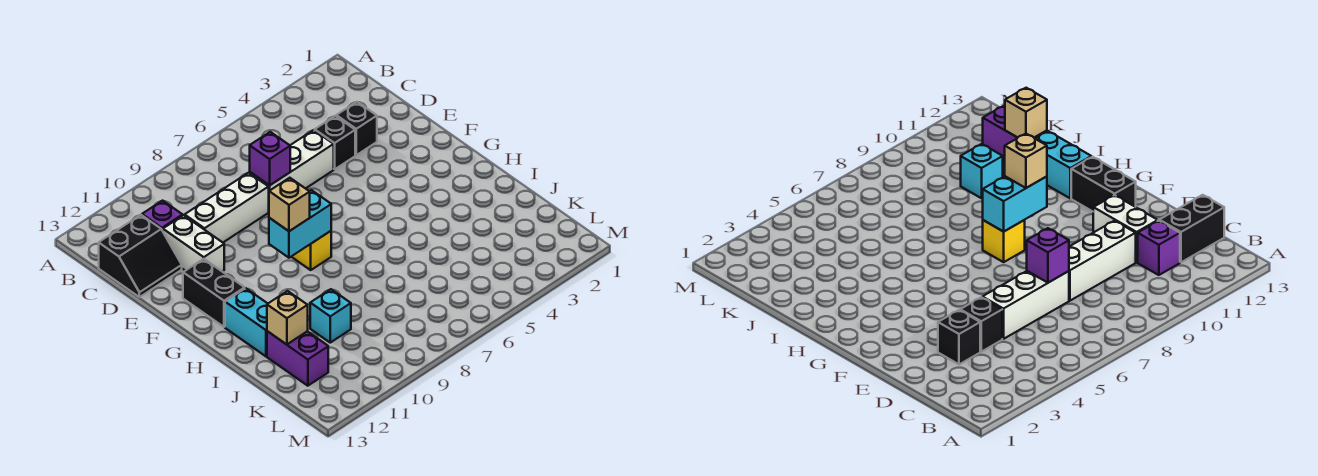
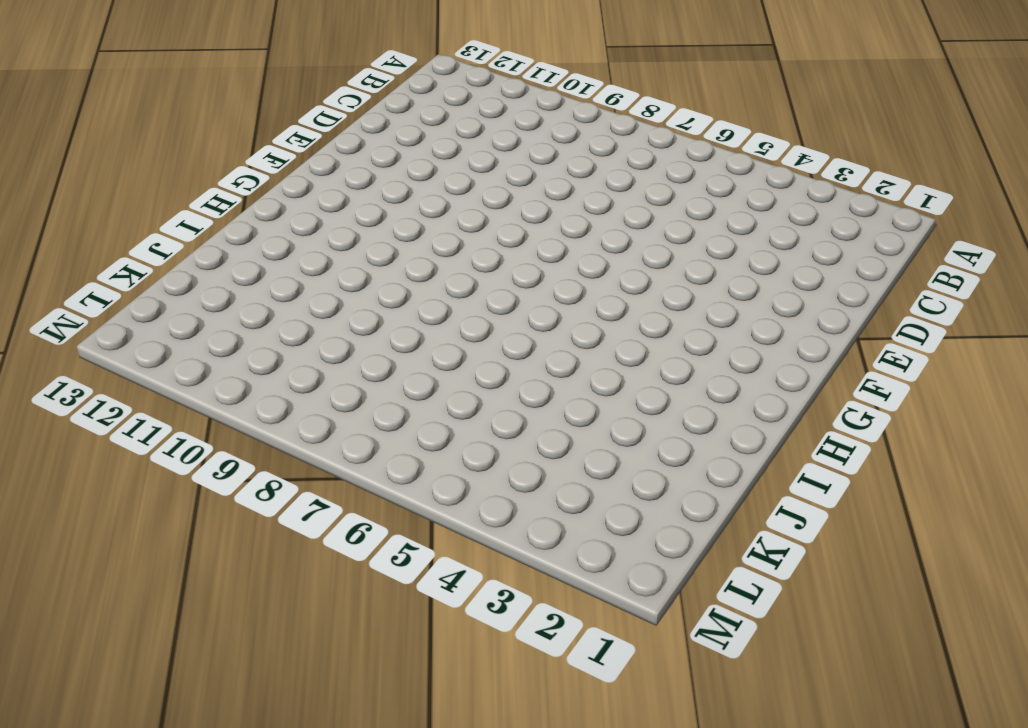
none -> purple 1x1 brick [142,201,183,231]
none -> black 2x2 slope [99,215,182,297]
none -> black 1x1 brick [336,102,377,155]

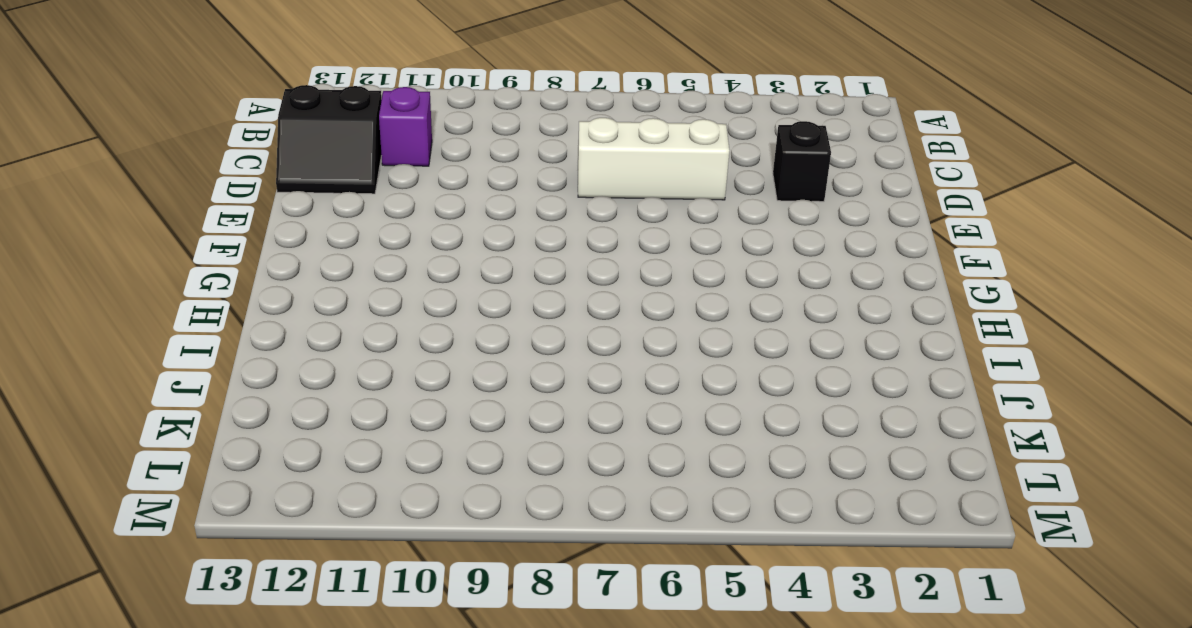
none -> black 1x1 brick [315,116,355,169]
none -> white 1x3 brick [185,173,269,242]
none -> white 1x2 brick [163,215,224,272]

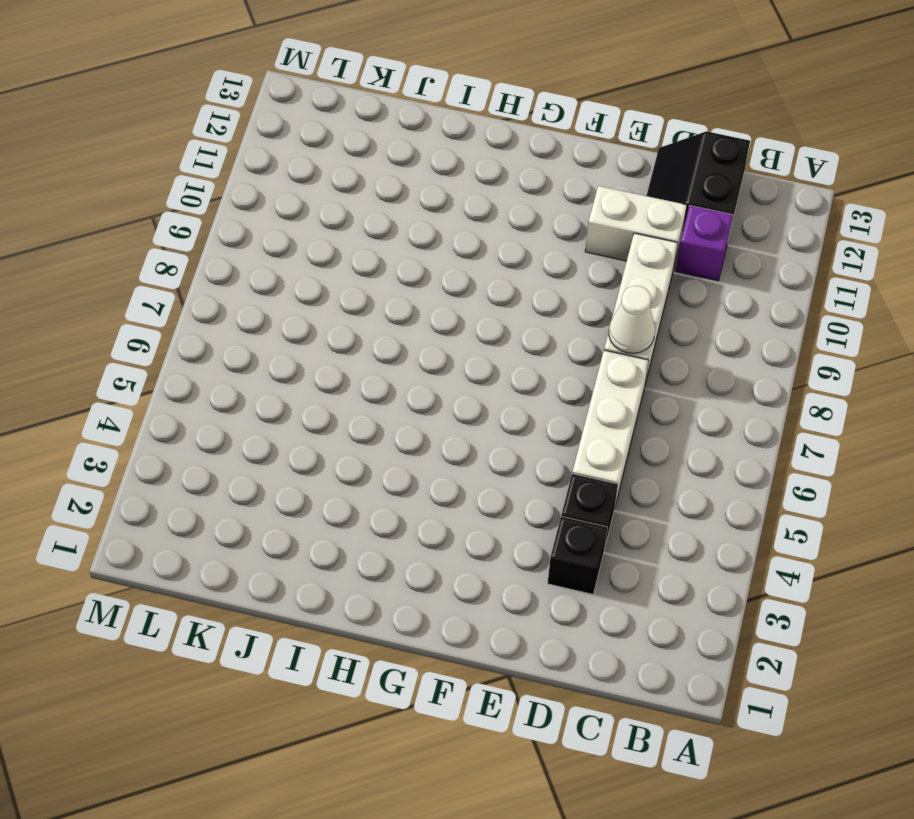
white 1x1 cone [609,286,655,353] -> none
none -> black 1x2 brick [183,259,245,327]
none -> yellow 1x1 brick [291,231,331,270]
none -> cyan 1x2 brick [225,288,268,356]

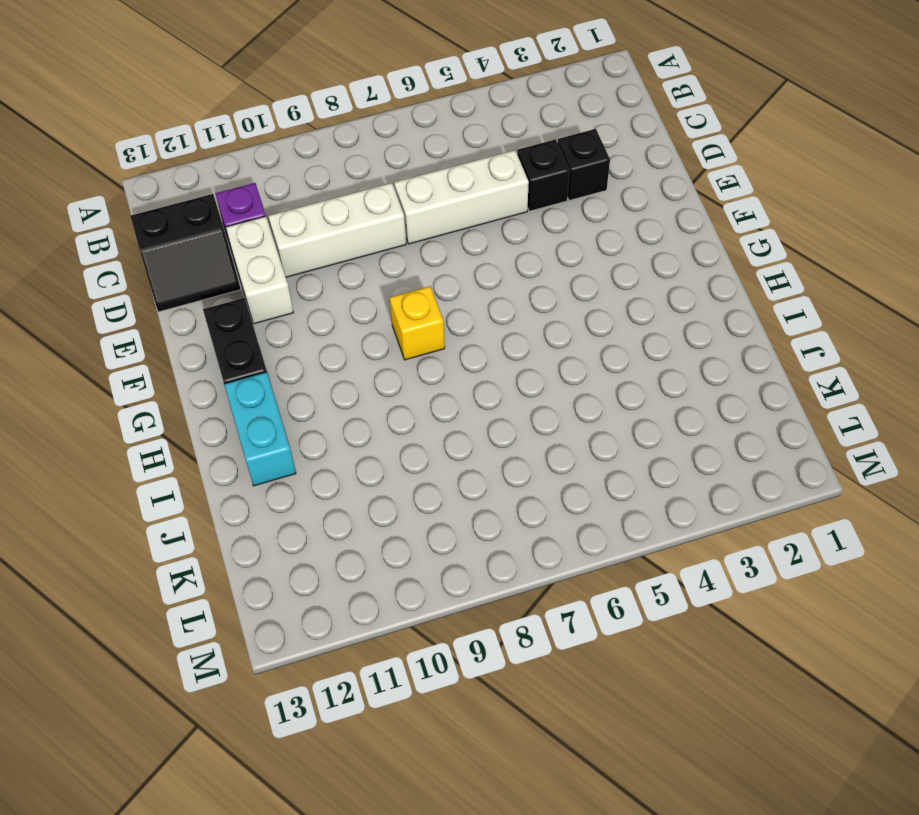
none -> cyan 1x1 brick [310,289,351,343]
none -> purple 1x2 brick [267,331,328,386]
none -> purple 1x1 brick [250,132,290,186]

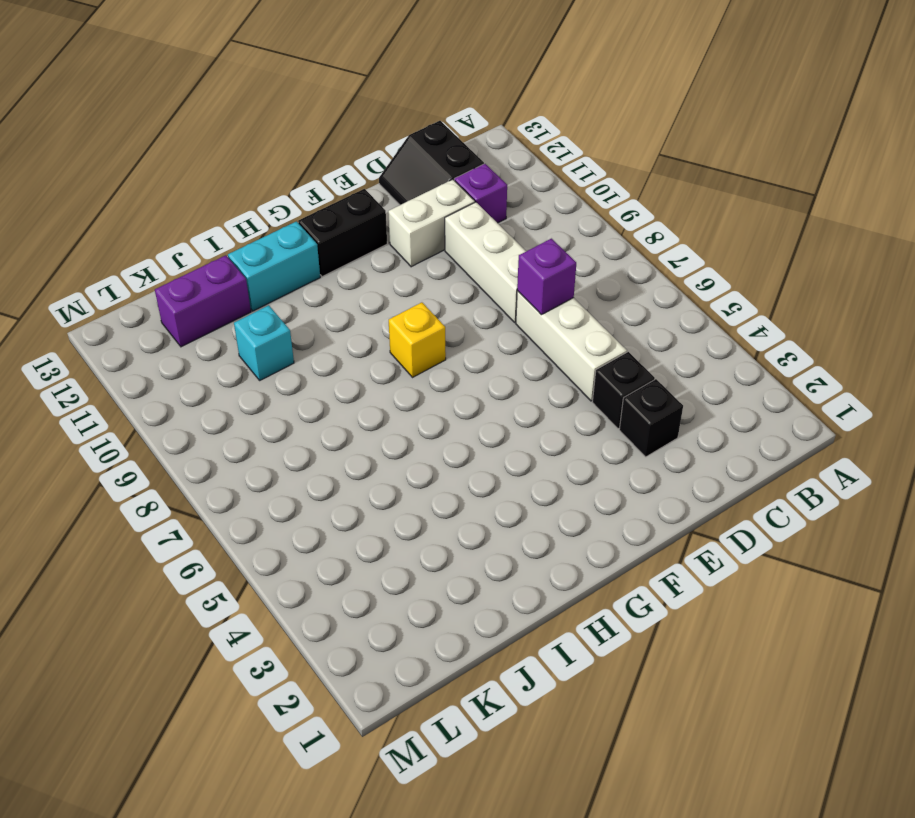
none -> cyan 1x2 brick [269,190,331,258]
none -> tan 1x1 brick [267,291,308,344]
none -> tan 1x1 brick [269,178,310,231]

